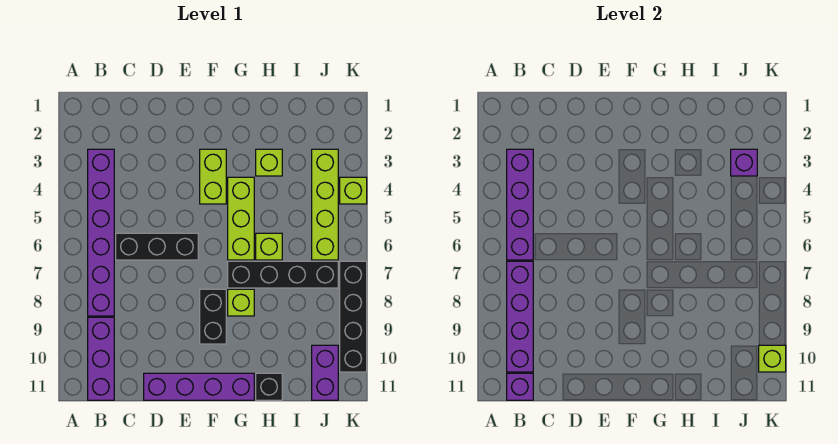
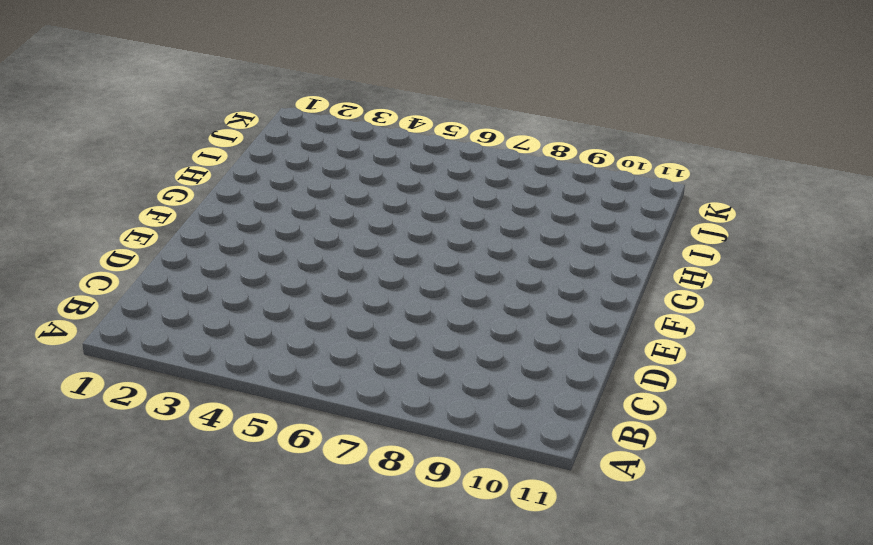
none -> purple 1x6 brick [88,149,114,316]
none -> purple 1x3 brick [88,317,114,400]
none -> black 1x3 brick [116,233,198,260]

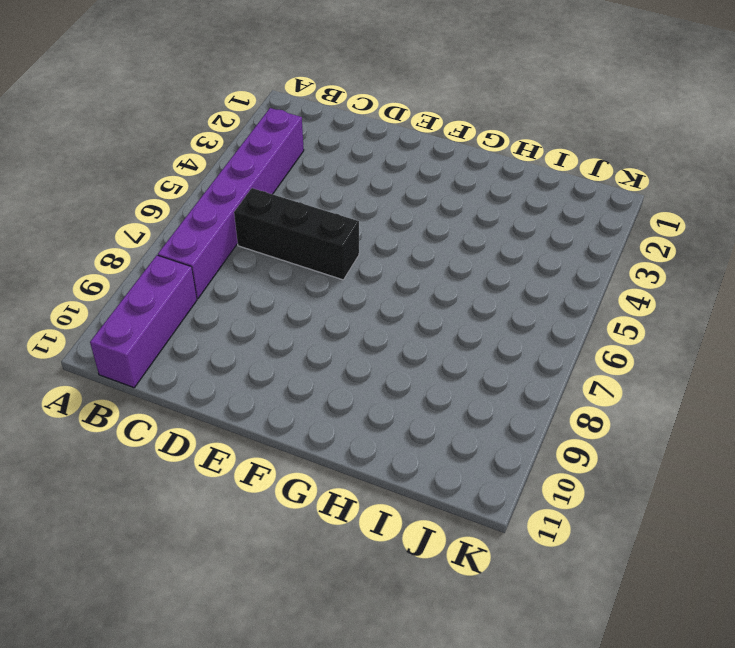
none -> purple 1x4 brick [144,373,254,400]
none -> lime 1x2 brick [200,149,226,204]
none -> black 1x2 brick [200,289,226,344]

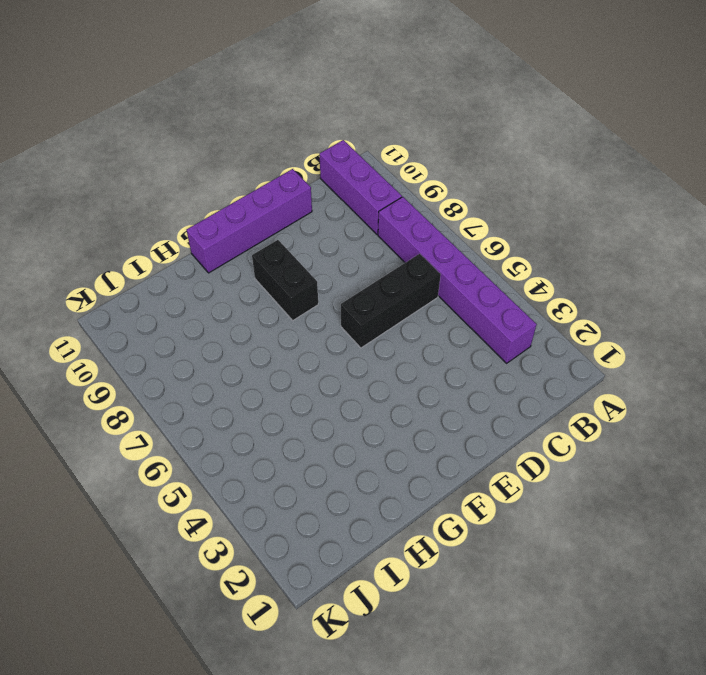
none -> lime 1x2 brick [200,149,226,204]
none -> lime 1x3 brick [228,177,254,260]
none -> black 1x4 brick [228,261,338,288]

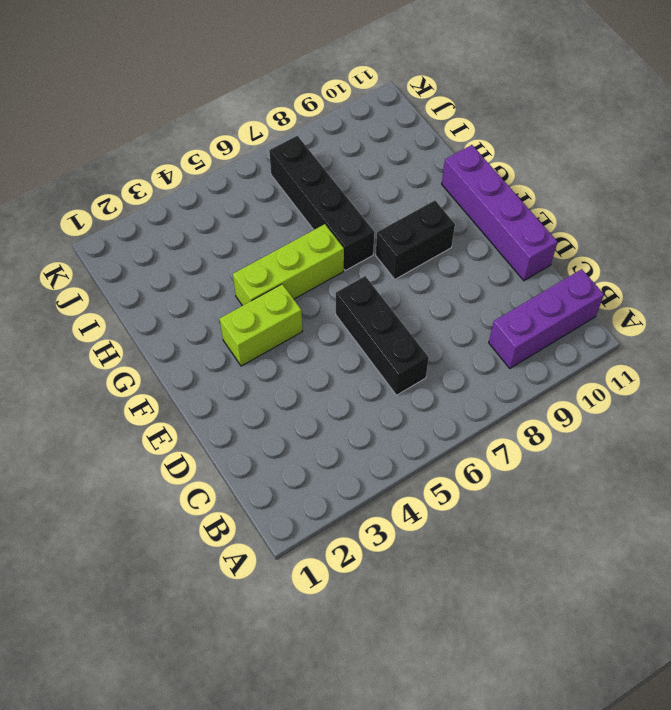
none -> purple 1x6 brick [88,149,114,316]
none -> lime 1x1 brick [228,289,254,316]
none -> lime 1x1 brick [256,149,282,176]

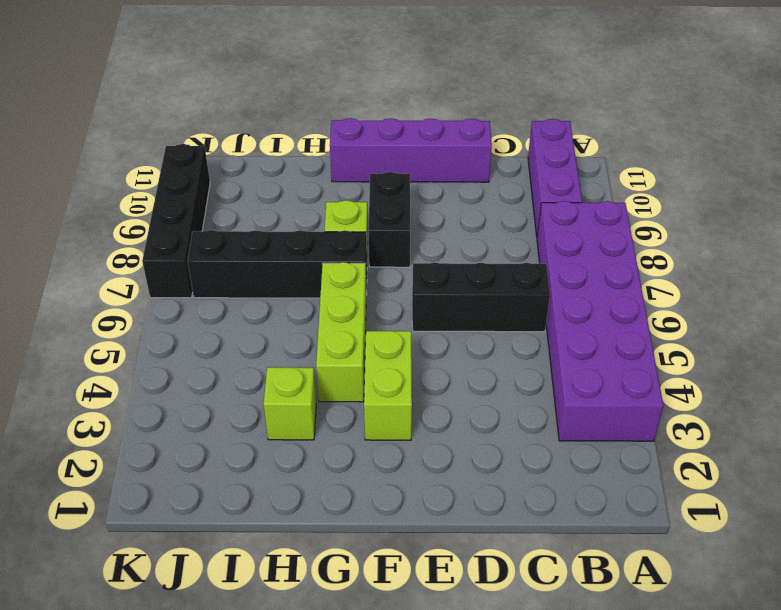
purple 2x6 brick [537,201,663,441] -> purple 1x6 brick [88,149,114,316]
none -> lime 1x1 brick [256,233,282,260]
none -> black 1x1 brick [256,373,282,400]
none -> lime 1x4 brick [312,149,338,260]

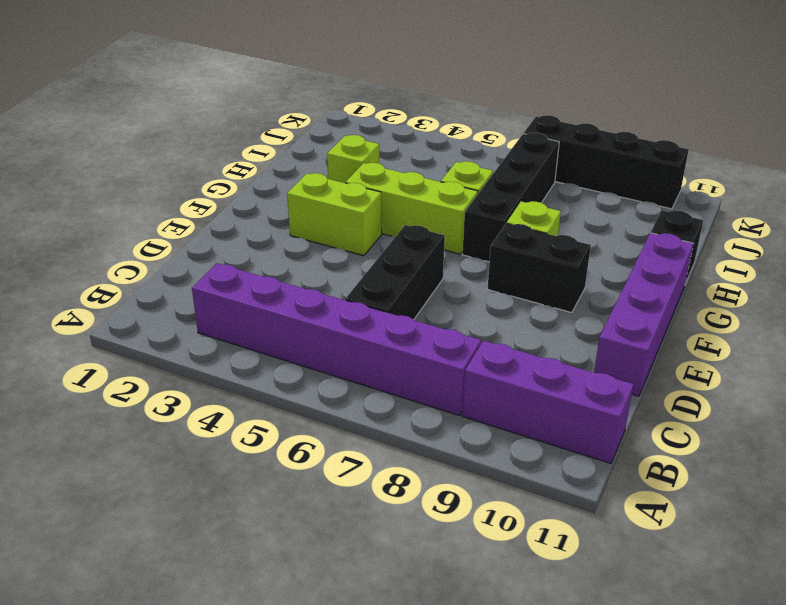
none -> lime 1x4 brick [312,149,338,260]
none -> purple 1x2 brick [312,345,338,400]
none -> lime 1x1 brick [340,177,367,204]

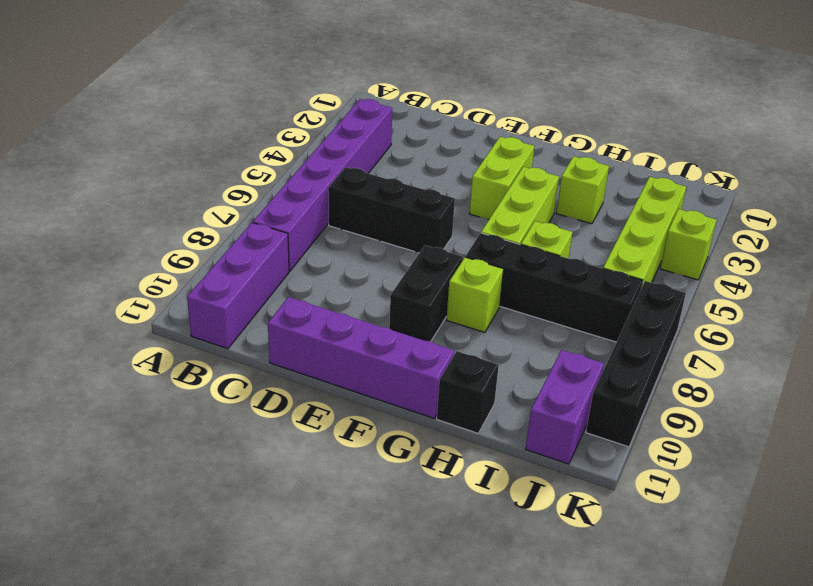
none -> purple 1x4 brick [507,149,533,260]
none -> purple 1x4 brick [507,261,533,372]
none -> purple 1x1 brick [507,373,533,400]

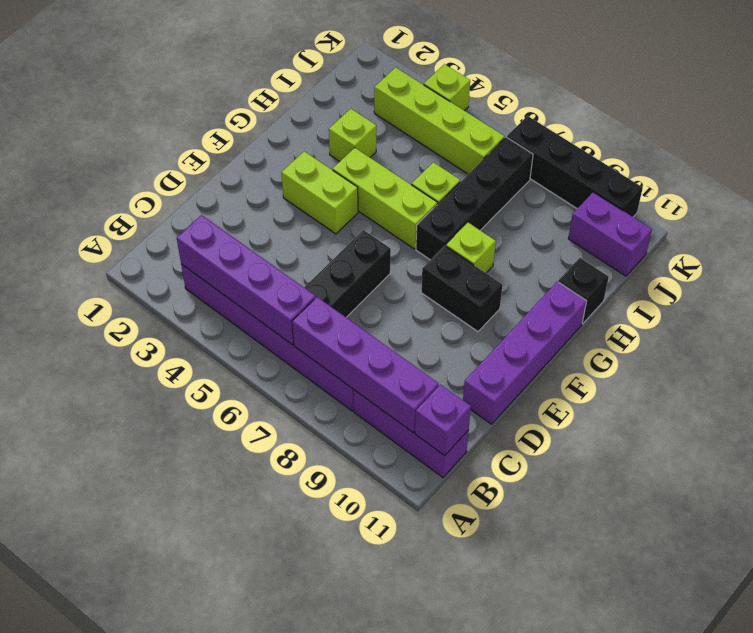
none -> purple 1x1 brick [731,149,757,176]
none -> lime 1x1 brick [759,345,786,372]

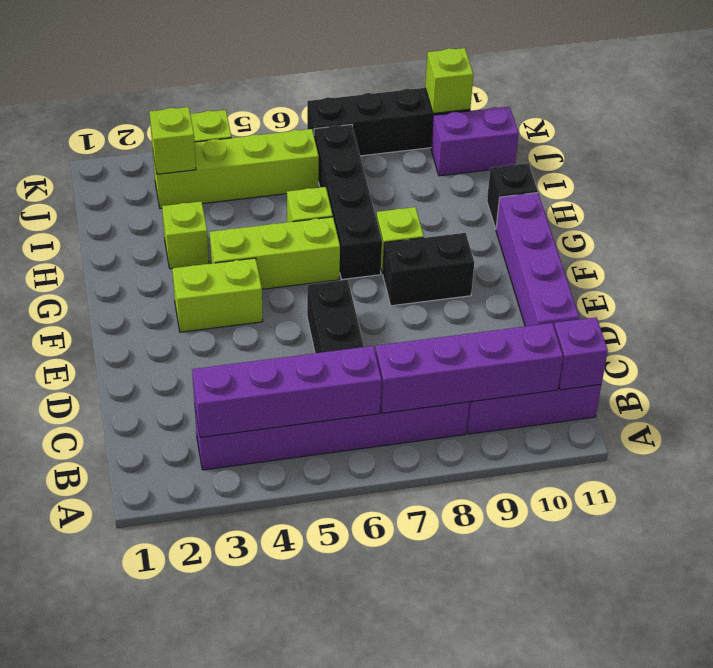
lime 1x1 brick [149,107,196,174] -> purple 1x1 brick [731,149,757,176]

